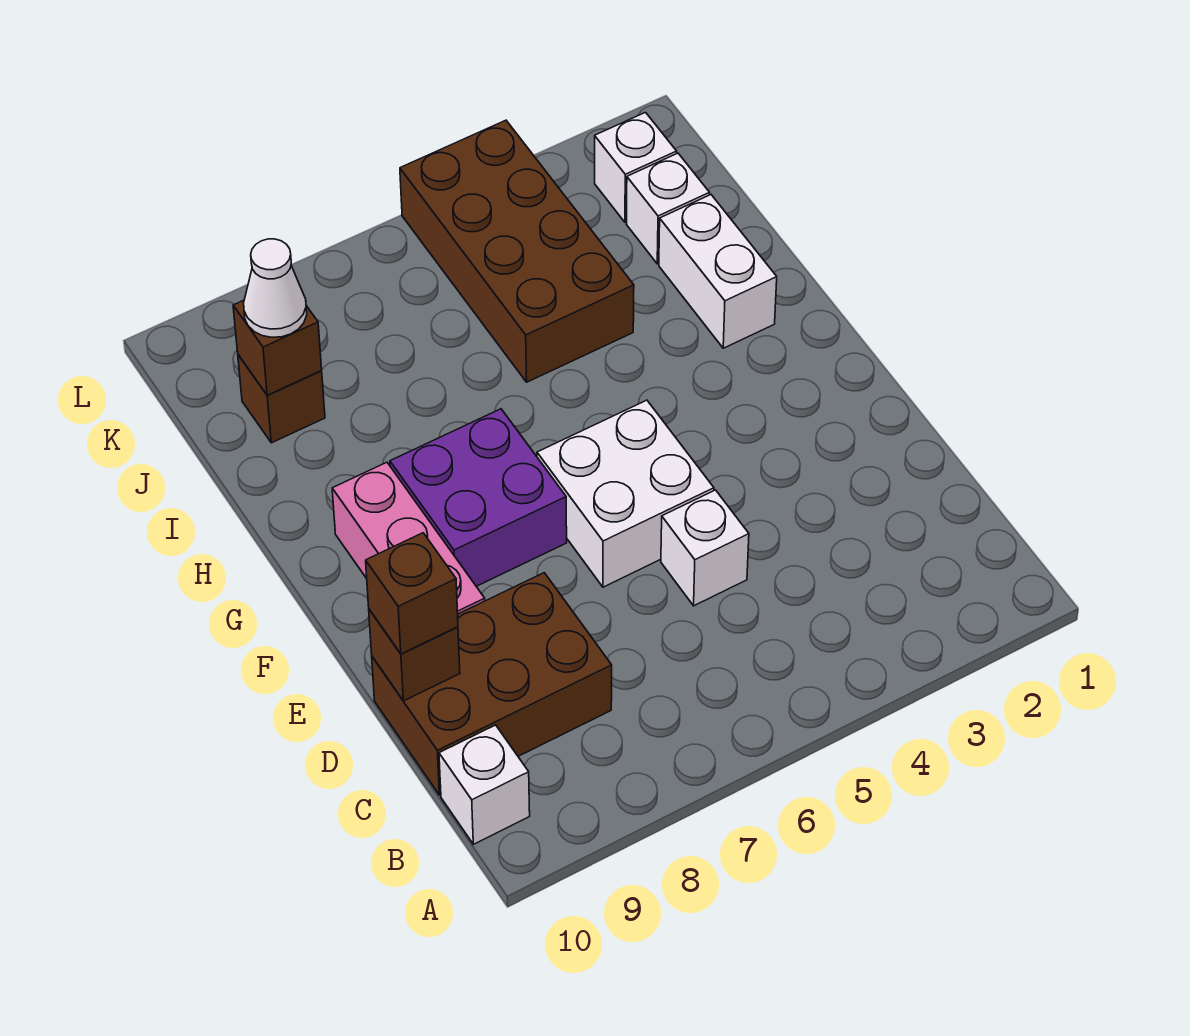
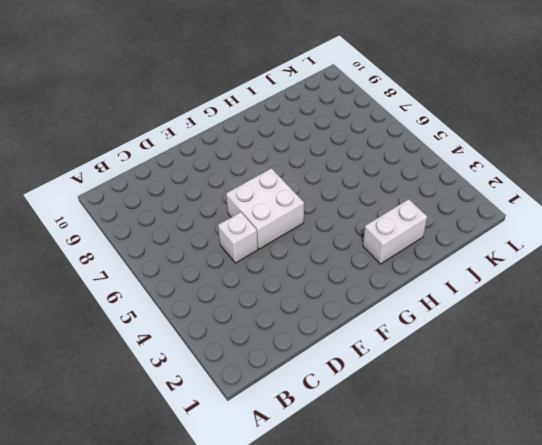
none -> white 1x1 brick [439,725,530,844]
none -> brown 2x3 brick [372,573,612,795]
none -> pink 1x3 brick [332,462,485,614]

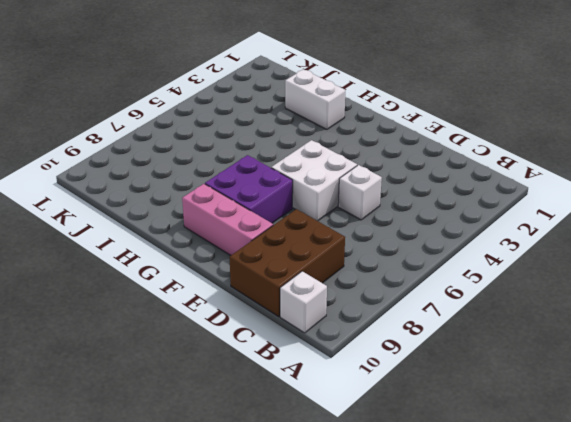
none -> brown 2x4 brick [400,120,634,382]
none -> white 1x1 brick [627,153,710,264]
none -> brown 1x1 brick [238,355,325,443]

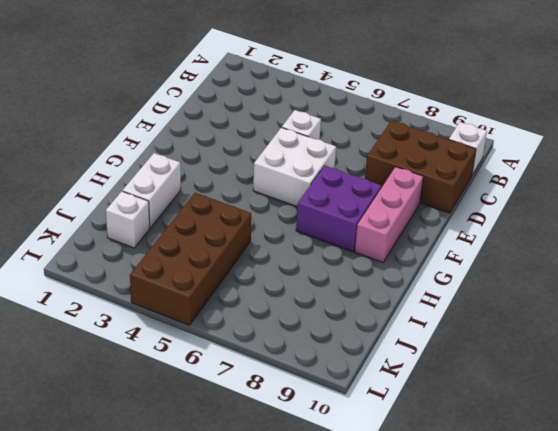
none -> brown 1x1 brick [238,355,325,443]
none -> white 1x1 brick [595,112,677,222]
none -> brown 1x1 brick [369,609,460,701]

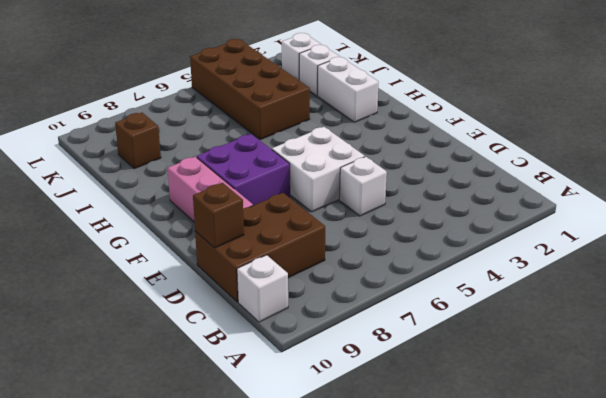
none -> brown 1x1 brick [233,300,322,395]
none -> brown 1x1 brick [366,533,458,654]
none -> white 1x1 cone [244,239,307,337]

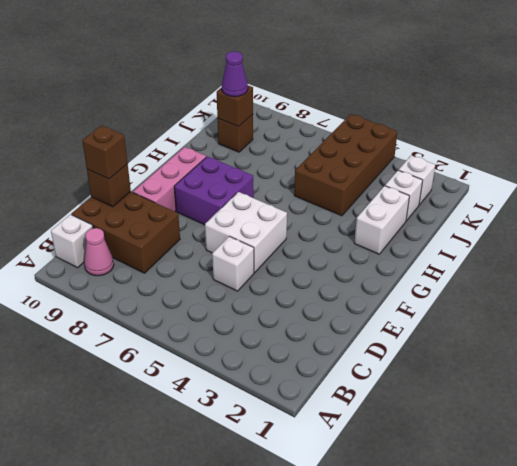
pink 1x1 cone [84,228,114,276] -> none
purple 1x1 cone [222,51,248,97] -> white 1x1 cone [244,239,307,337]

